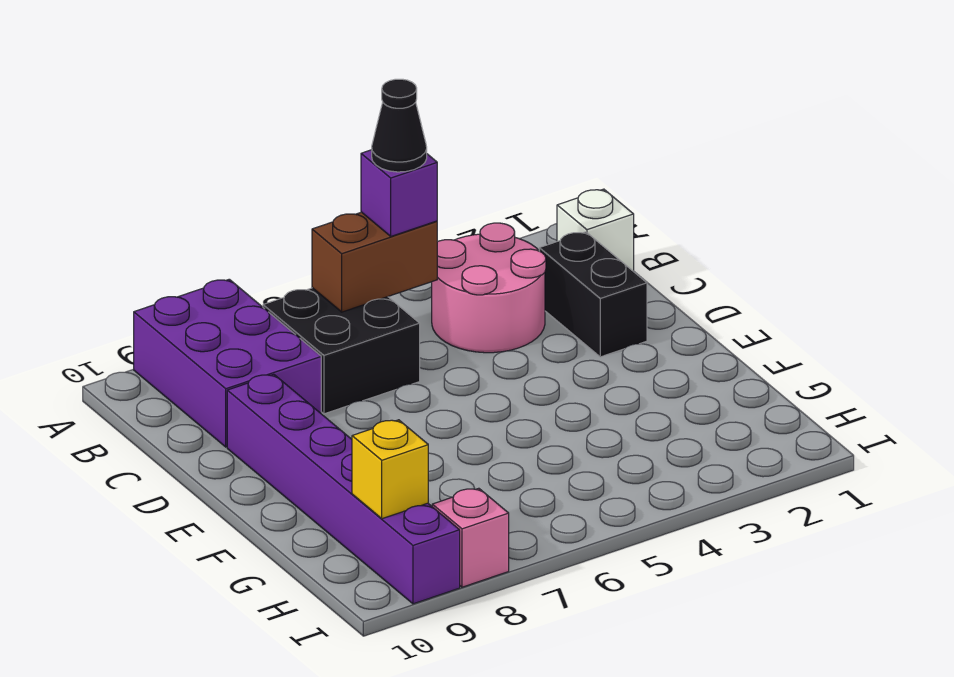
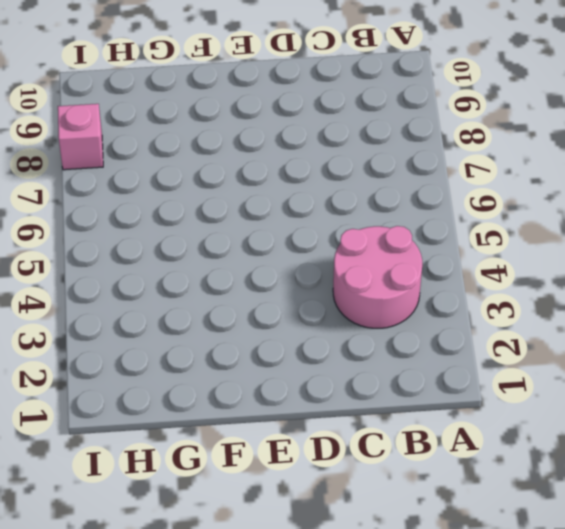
none -> purple 2x3 brick [134,279,321,447]
none -> white 1x1 brick [557,189,634,272]

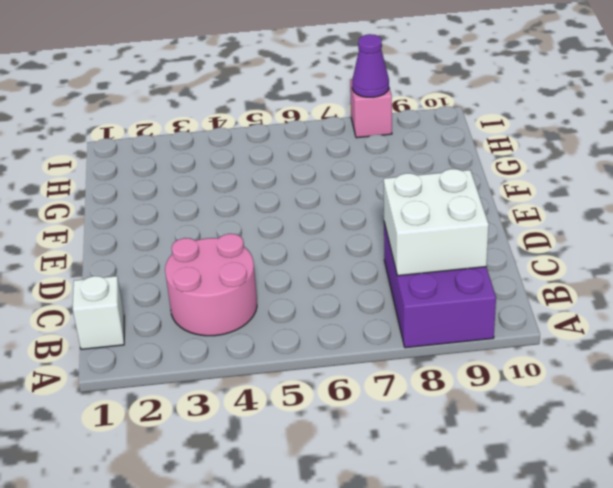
white 2x2 brick [384,169,489,276] -> none
purple 1x1 cone [352,34,389,97] -> none
none -> black 2x2 brick [263,288,420,414]
none -> black 1x2 brick [539,232,647,357]

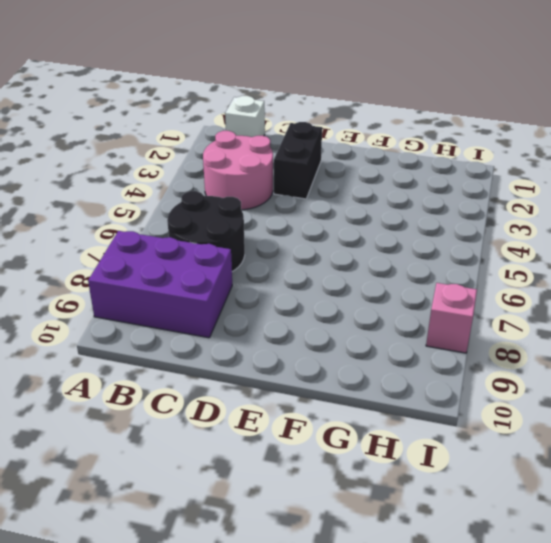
black 2x2 round brick [167,191,245,272] -> black 2x2 brick [263,288,420,414]
black 1x2 brick [274,122,322,199] -> black 1x2 brick turned to [539,232,647,357]
none -> purple 1x6 brick [227,374,460,604]
none -> brown 1x2 brick [312,212,437,312]

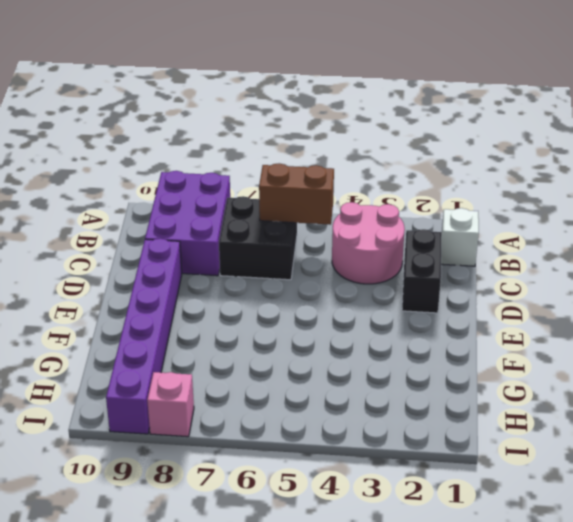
none -> yellow 1x1 brick [352,420,428,519]
none -> purple 1x1 brick [361,150,437,236]

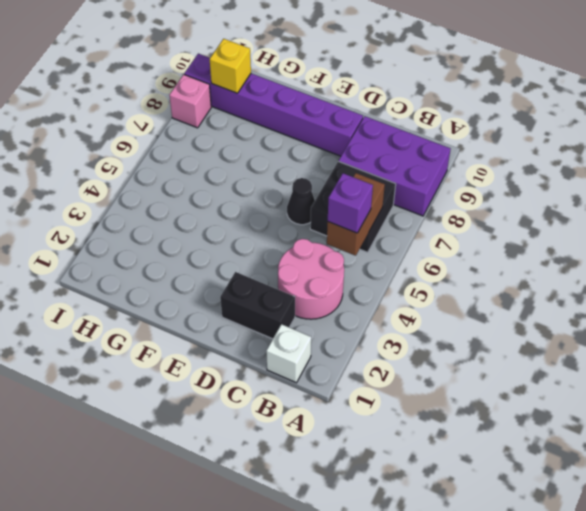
black 1x1 cone [287,178,315,225] -> black 1x1 cone moved to [372,79,427,172]

